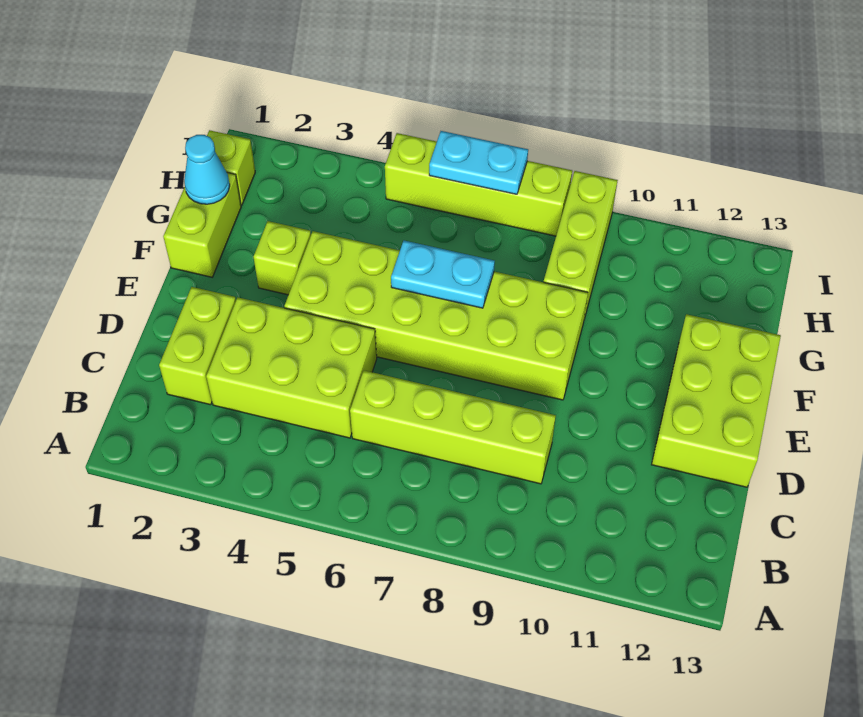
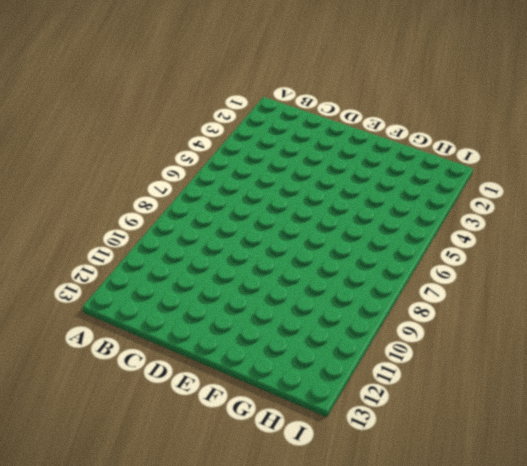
none -> lime 1x2 brick [159,287,236,405]
none -> lime 2x3 brick [206,297,377,438]
none -> lime 1x4 brick [350,371,556,484]

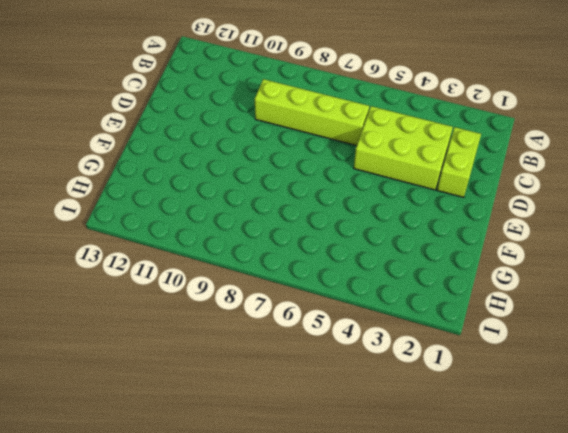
none -> lime 2x3 brick [652,314,781,487]
none -> lime 2x6 brick [284,231,588,400]
none -> lime 1x2 brick [163,173,241,277]

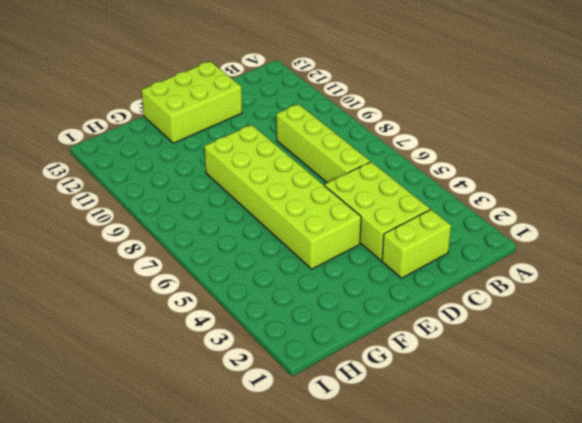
none -> lime 1x2 brick [163,173,241,277]
none -> lime 1x1 brick [254,221,311,295]
none -> lime 1x3 brick [544,171,618,319]

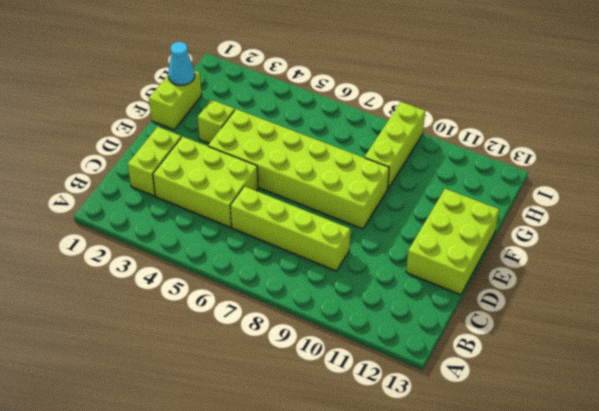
none -> lime 1x1 brick [207,130,255,205]
none -> lime 1x4 brick [385,133,572,236]
none -> cyan 1x2 plate [391,241,495,308]

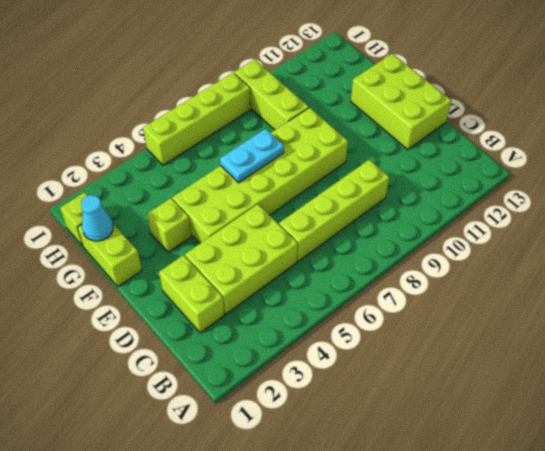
none -> cyan 1x2 plate [429,131,528,194]

